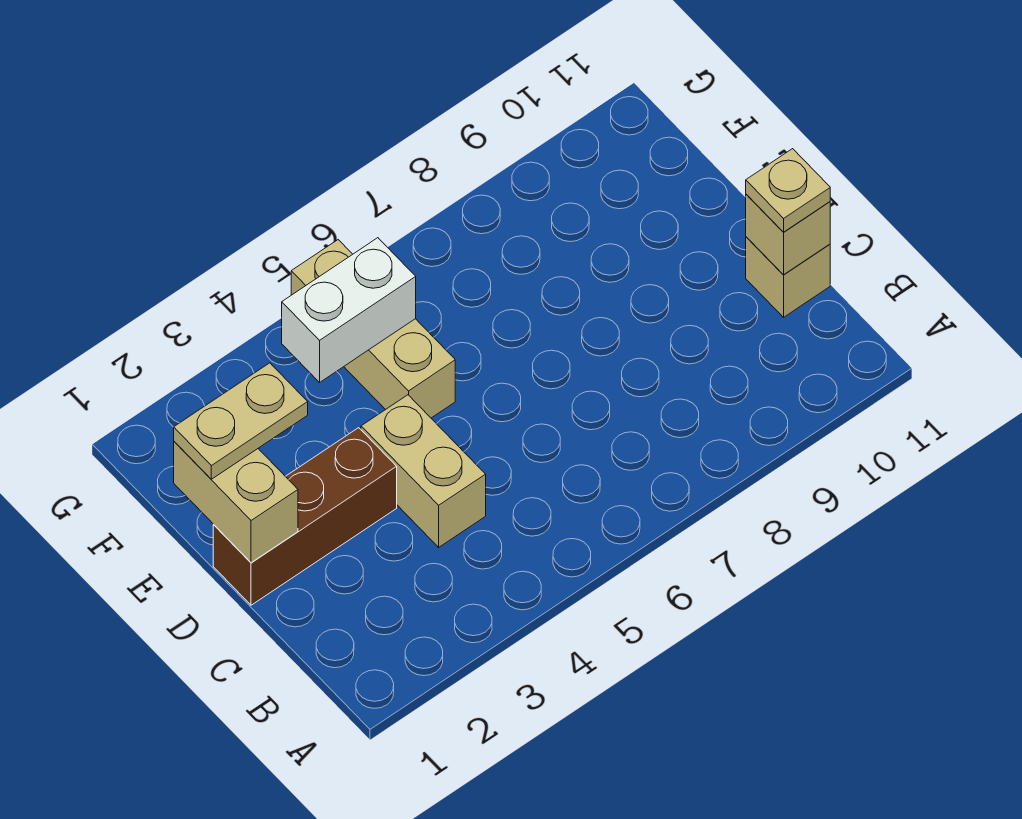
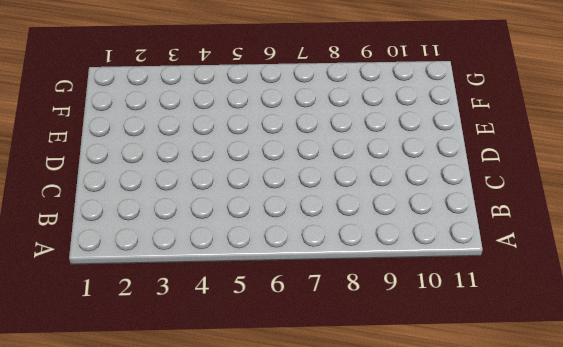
none -> tan 1x2 brick [361,395,486,547]
none -> tan 1x1 brick [746,237,830,317]

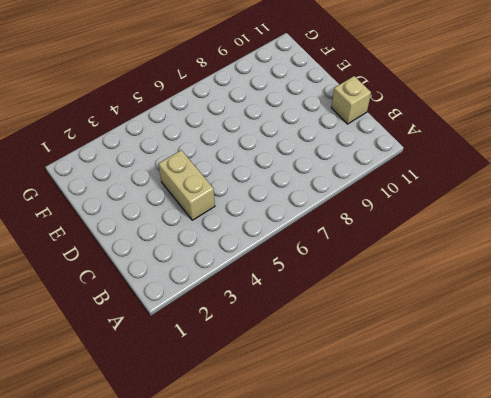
none -> brown 1x3 brick [213,428,397,605]
none -> tan 1x3 brick [291,240,455,418]

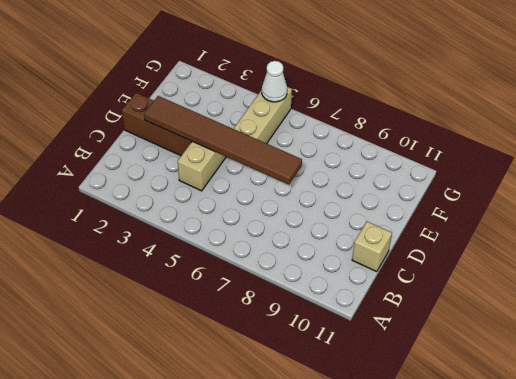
brown 1x6 tile [144,96,302,185] -> none
white 1x1 cone [262,61,287,102] -> none
none -> tan 1x1 brick [746,194,830,275]
none -> tan 1x2 brick [174,442,298,563]

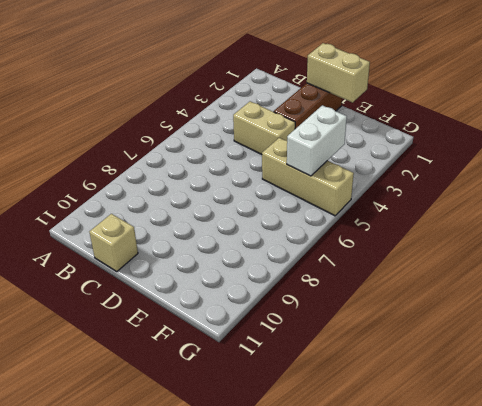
none -> tan 1x1 brick [746,194,830,275]
none -> tan 1x1 plate [746,149,830,232]

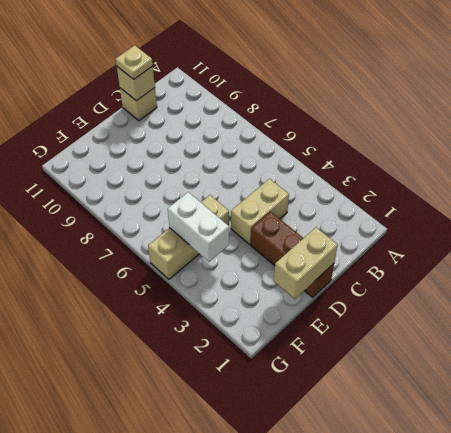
none -> tan 1x2 plate [174,363,308,479]

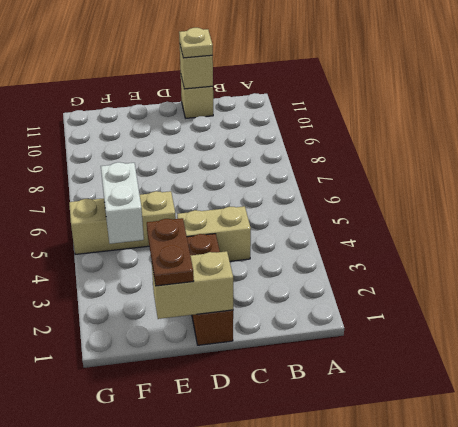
brown 1x2 plate [147,218,194,286] -> tan 1x2 plate [174,363,308,479]

